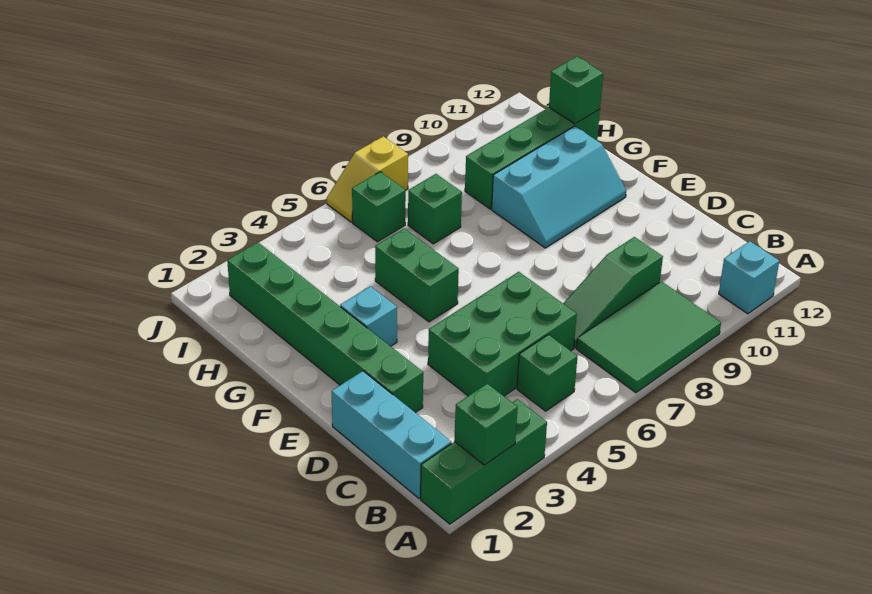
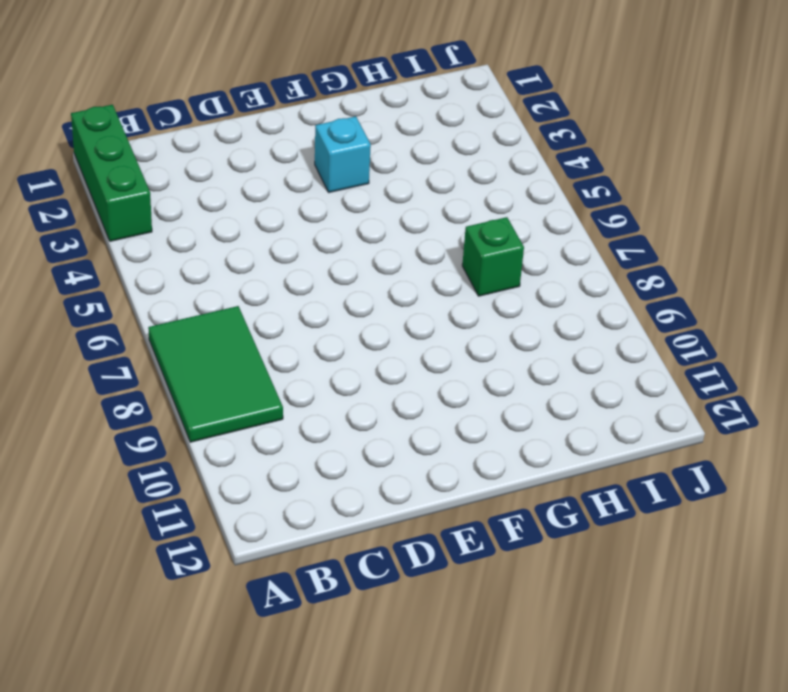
none -> cyan 1x1 brick [719,241,779,314]
none -> cyan 1x3 brick [332,371,451,499]
none -> green 1x1 brick [517,335,577,411]

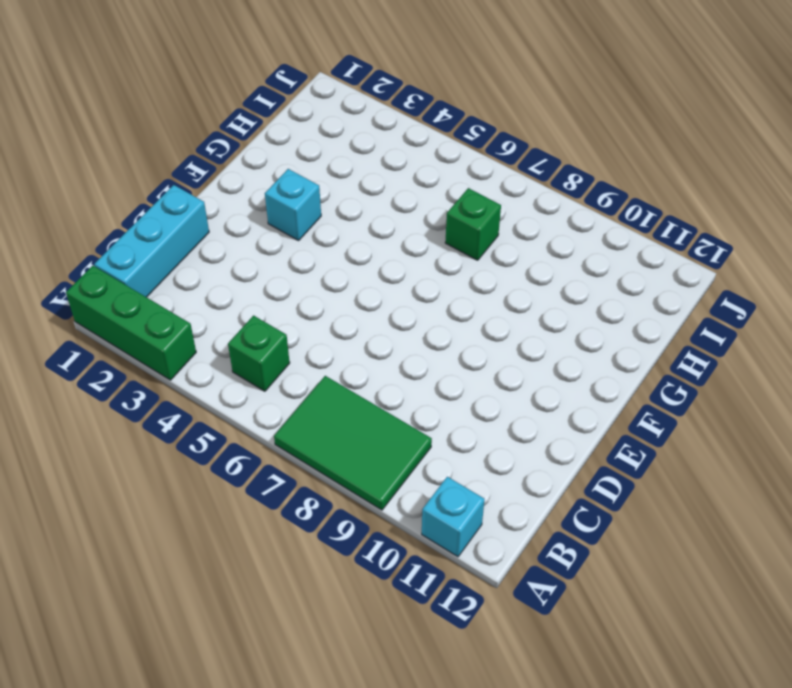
none -> green 2x3 brick [428,272,577,396]
none -> green 1x3 slope [563,237,663,348]
none -> green 1x6 brick [227,242,423,413]

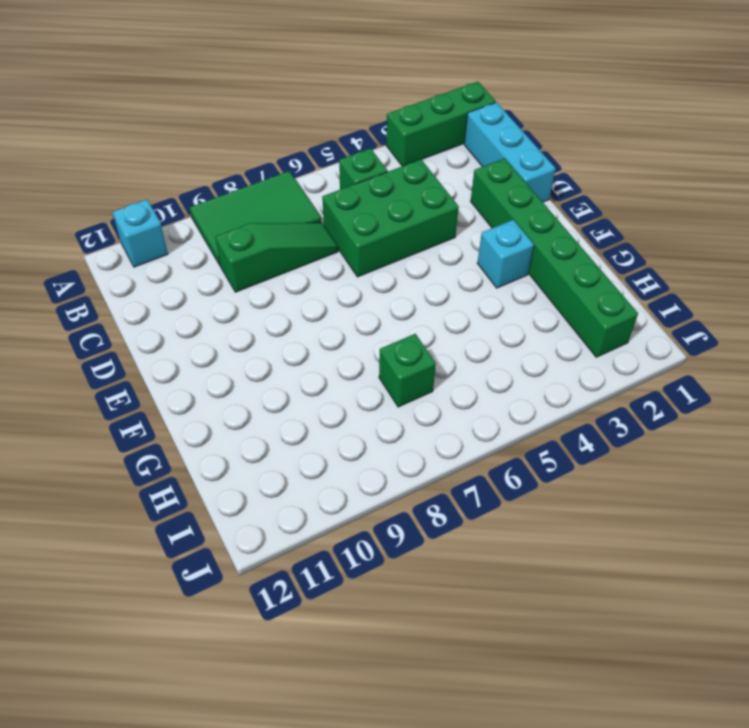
none -> green 1x2 brick [375,228,459,322]
none -> cyan 2x3 slope [492,126,626,248]
none -> green 1x4 brick [465,107,600,209]

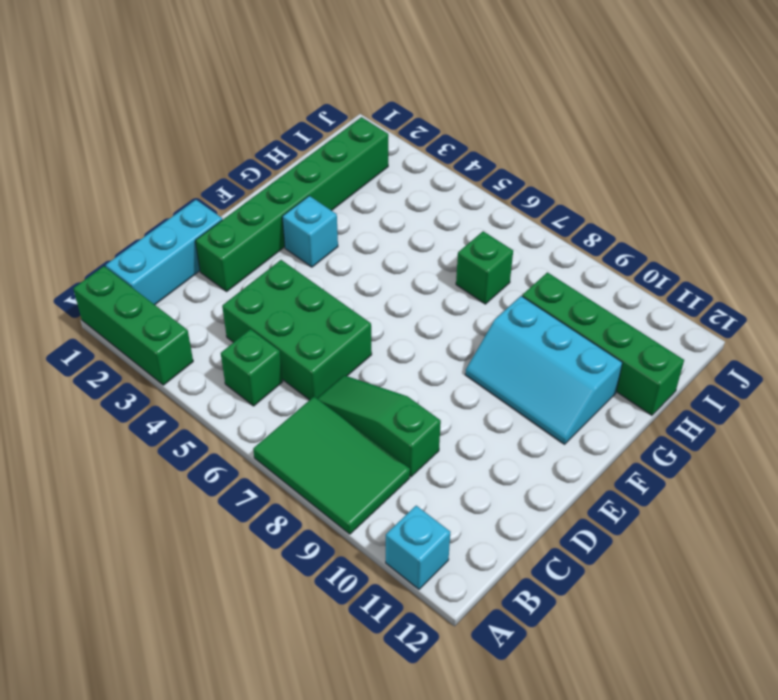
none -> green 1x2 brick [375,228,459,322]
none -> green 1x1 brick [352,172,406,242]
none -> yellow 1x2 slope [327,136,408,222]

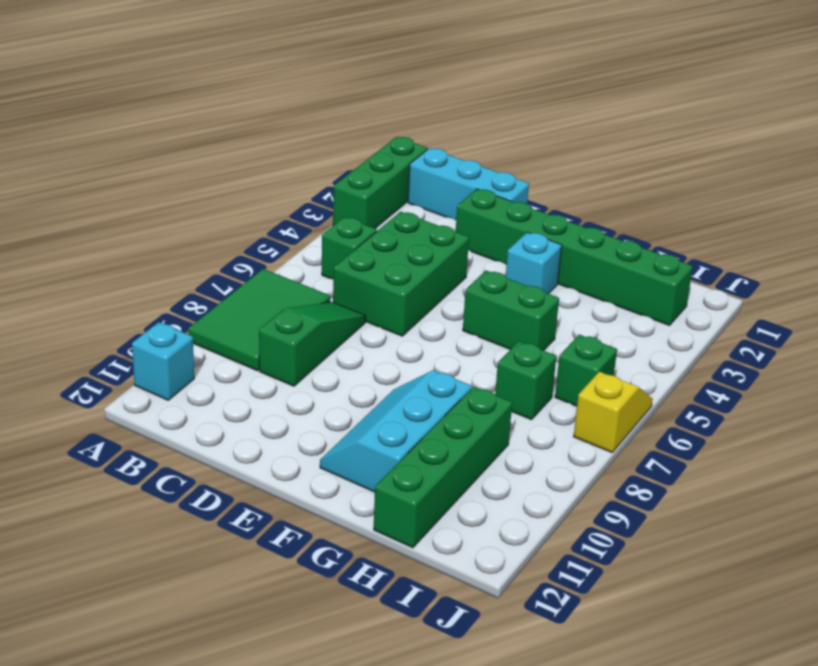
none -> green 1x1 brick [454,384,518,465]
none -> green 1x1 brick [549,56,603,124]

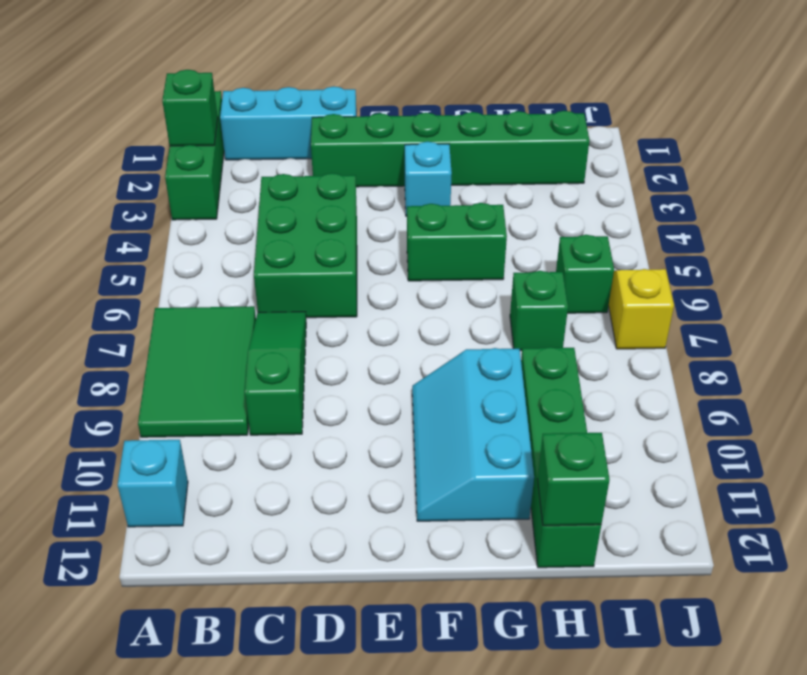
none -> green 1x1 brick [517,335,577,411]

